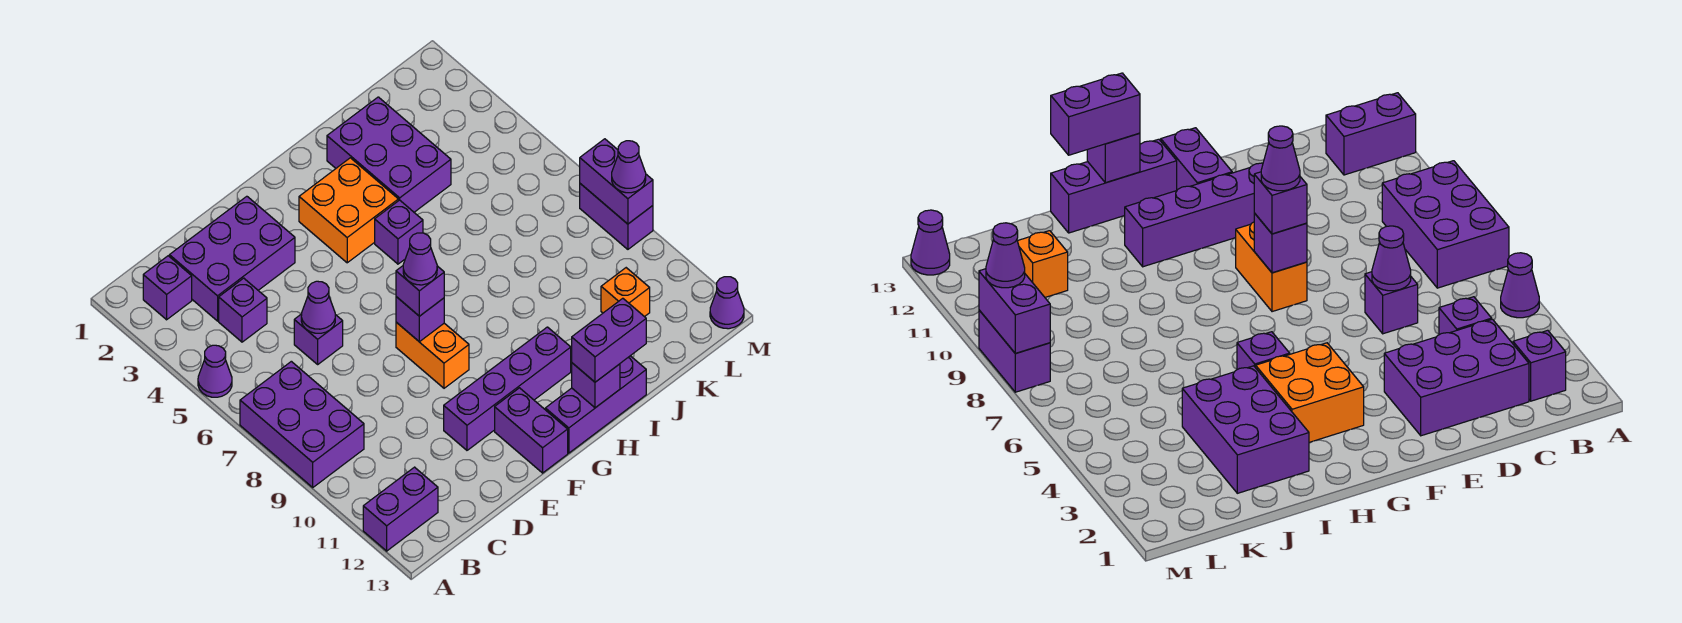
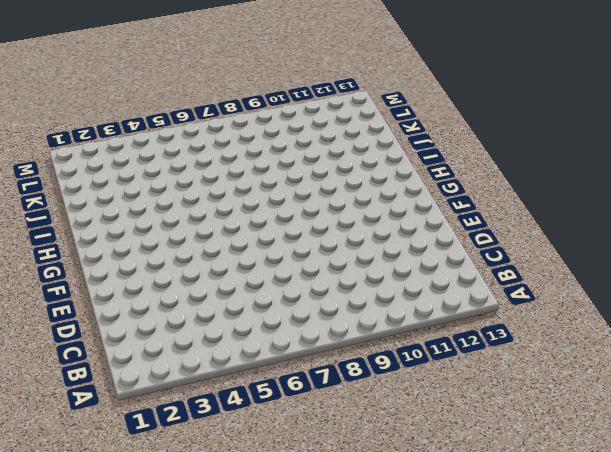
none -> purple 1x1 cone [198,345,232,397]
none -> purple 2x3 brick [240,361,364,487]
none -> purple 1x2 brick [363,467,438,551]

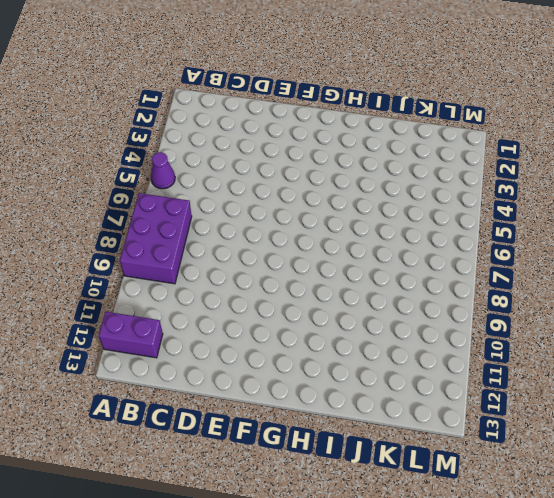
none -> purple 1x1 brick [143,256,192,320]
none -> purple 2x3 brick [169,196,295,321]
none -> purple 1x1 brick [219,278,267,342]

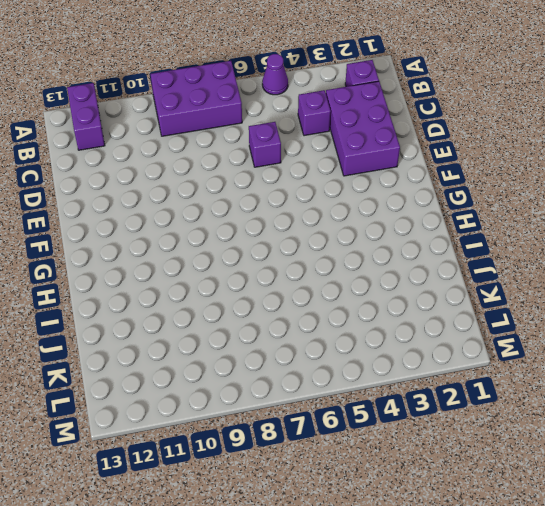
none -> purple 1x4 brick [444,327,571,450]
none -> orange 1x2 brick [396,322,469,388]
none -> purple 1x2 brick [495,388,568,473]

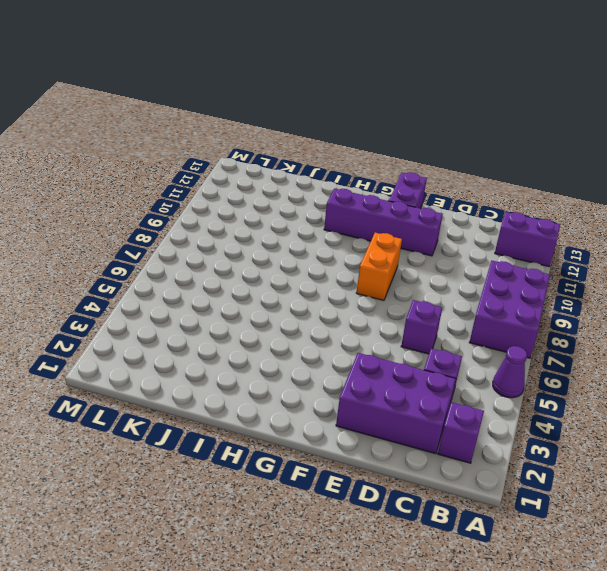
none -> orange 2x2 brick [299,158,398,263]
none -> purple 1x3 brick [545,356,646,453]
none -> purple 1x1 brick [375,200,423,264]

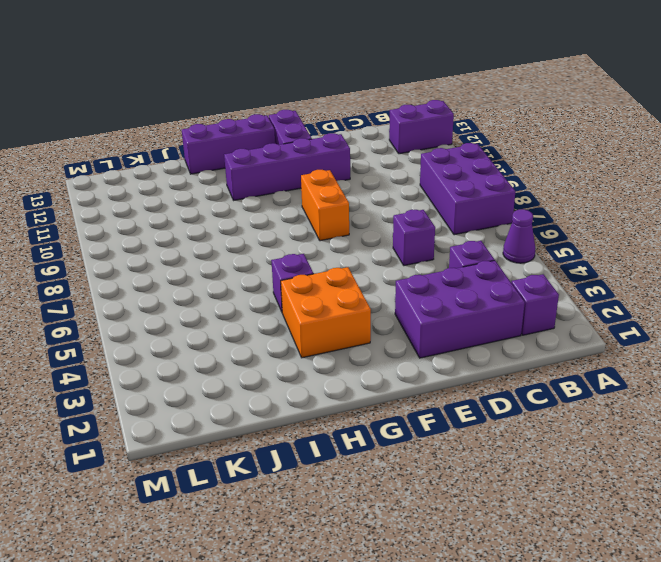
none -> purple 2x3 brick [327,97,451,212]
none -> orange 1x1 brick [601,268,650,317]
none -> purple 1x2 brick [580,184,653,249]

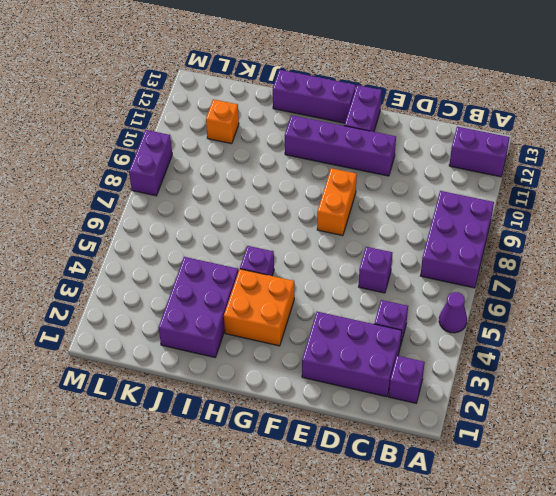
none -> purple 1x1 cone [710,277,744,329]
none -> purple 1x1 cone [301,281,335,333]
none -> purple 1x1 brick [396,297,444,342]

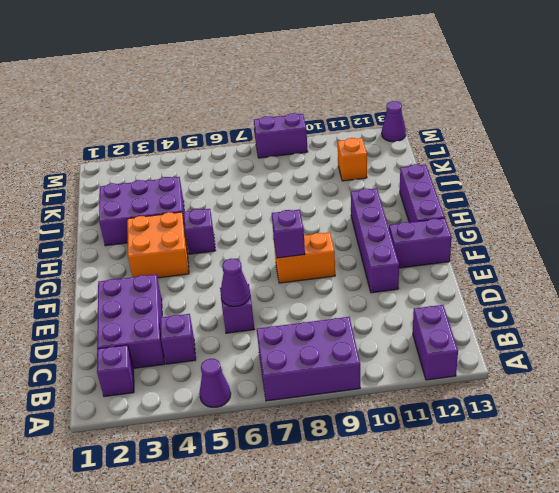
none -> purple 1x1 brick [572,363,620,408]
none -> purple 1x2 brick [580,139,653,224]
none -> purple 1x1 brick [396,266,444,316]

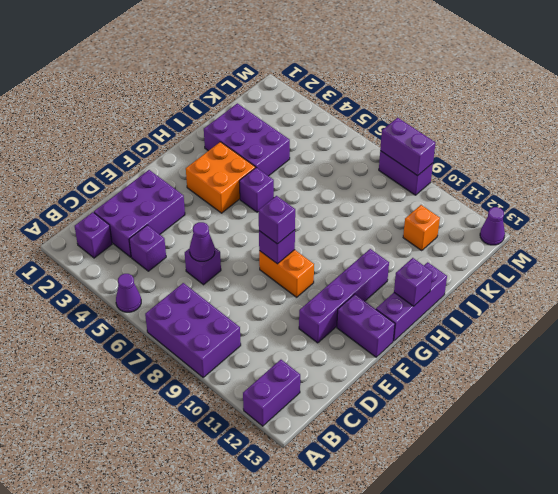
none -> purple 1x2 brick [572,298,646,382]
none -> purple 1x1 cone [612,141,646,193]
none -> purple 1x1 cone [403,233,437,285]

